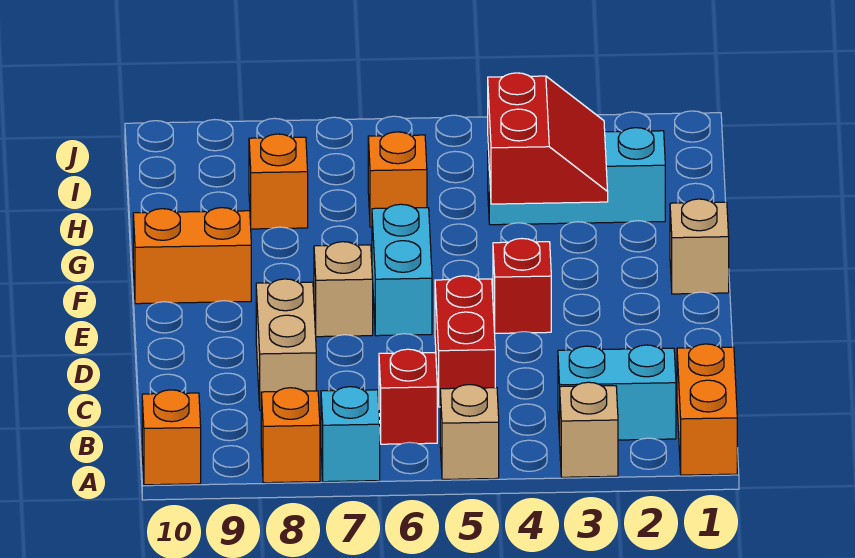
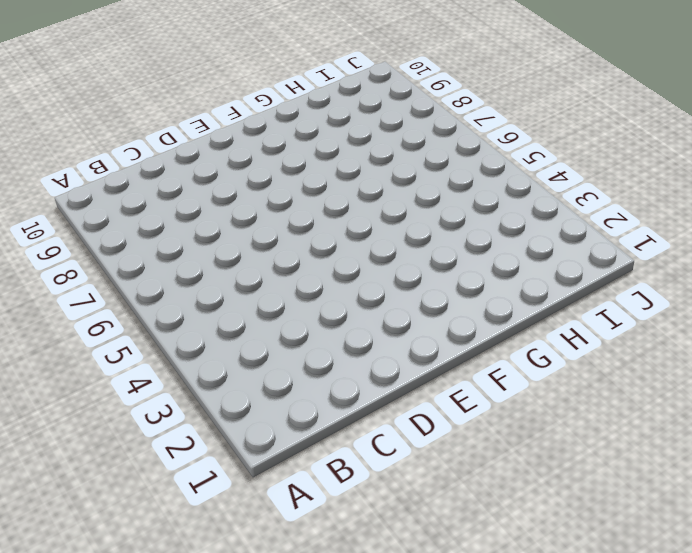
none -> orange 1x2 brick [677,344,737,475]
none -> tan 1x1 brick [560,382,618,477]
none -> tan 1x1 brick [440,385,499,479]

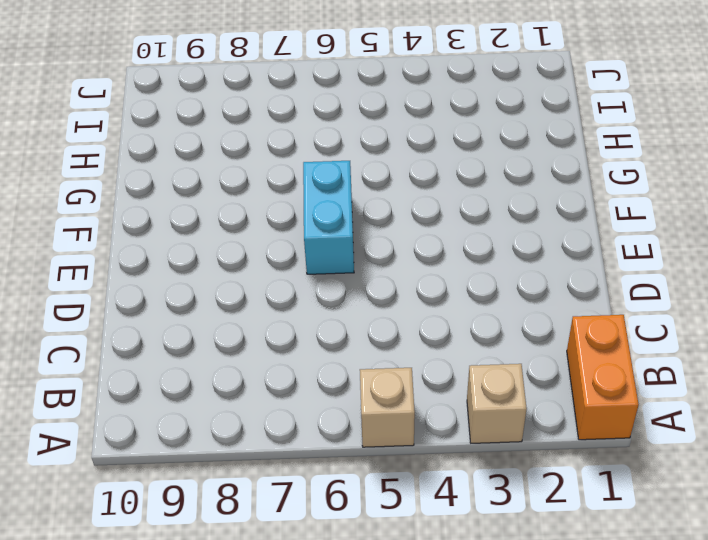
none -> cyan 1x1 brick [321,387,380,482]
none -> orange 1x1 brick [261,388,320,483]
none -> orange 1x1 brick [142,390,201,485]

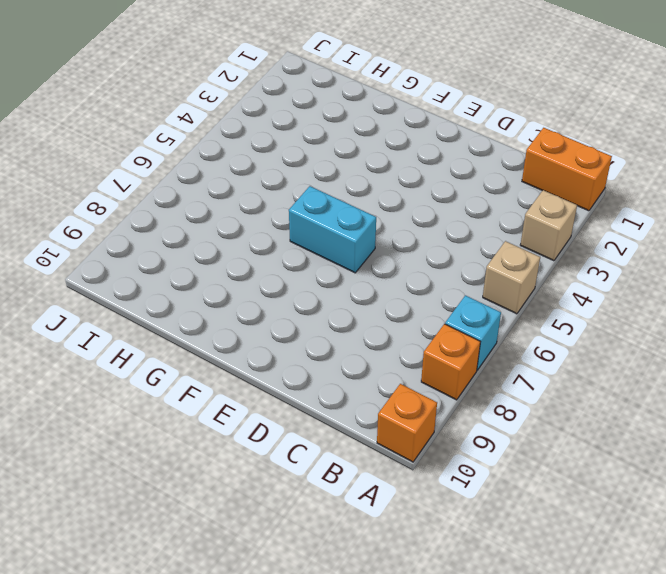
none -> cyan 1x2 brick [558,345,676,440]
none -> red 1x1 brick [379,349,437,444]
none -> red 1x2 brick [435,276,495,407]

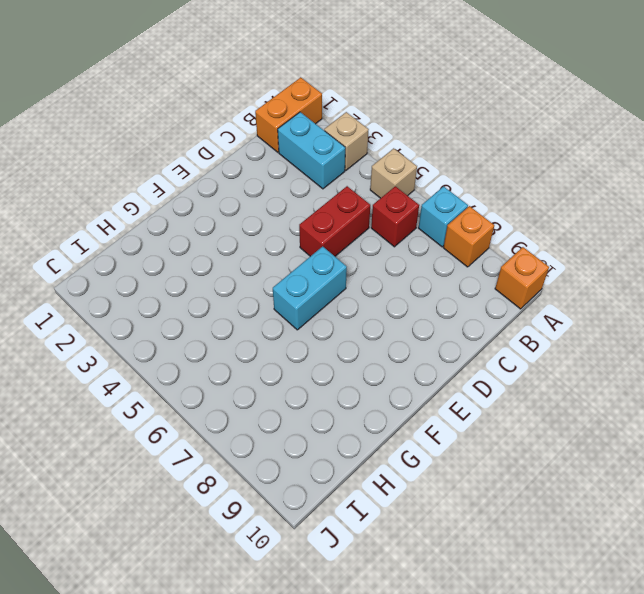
none -> tan 1x2 brick [256,279,316,410]
none -> red 1x1 brick [493,238,551,333]
none -> tan 1x1 brick [314,242,373,337]

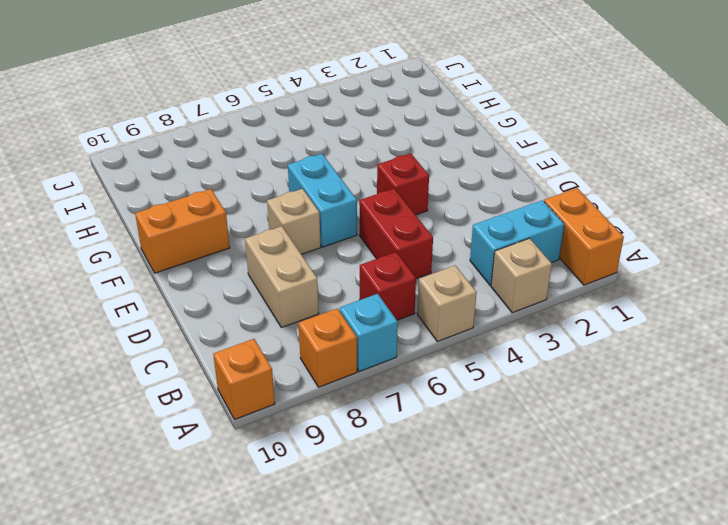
none -> tan 1x1 brick [670,199,729,294]
none -> cyan 1x3 brick [488,128,665,225]
none -> orange 1x1 brick [368,132,427,227]

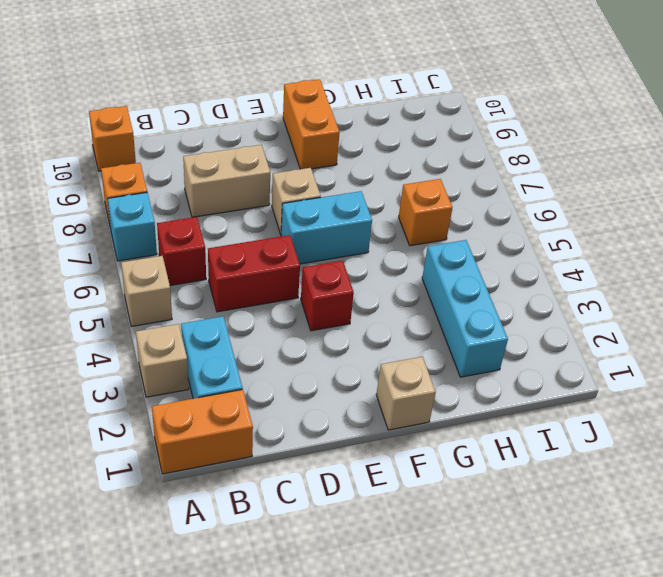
none -> orange 1x1 brick [249,134,308,229]
none -> red 2x2 slope [488,73,608,204]

